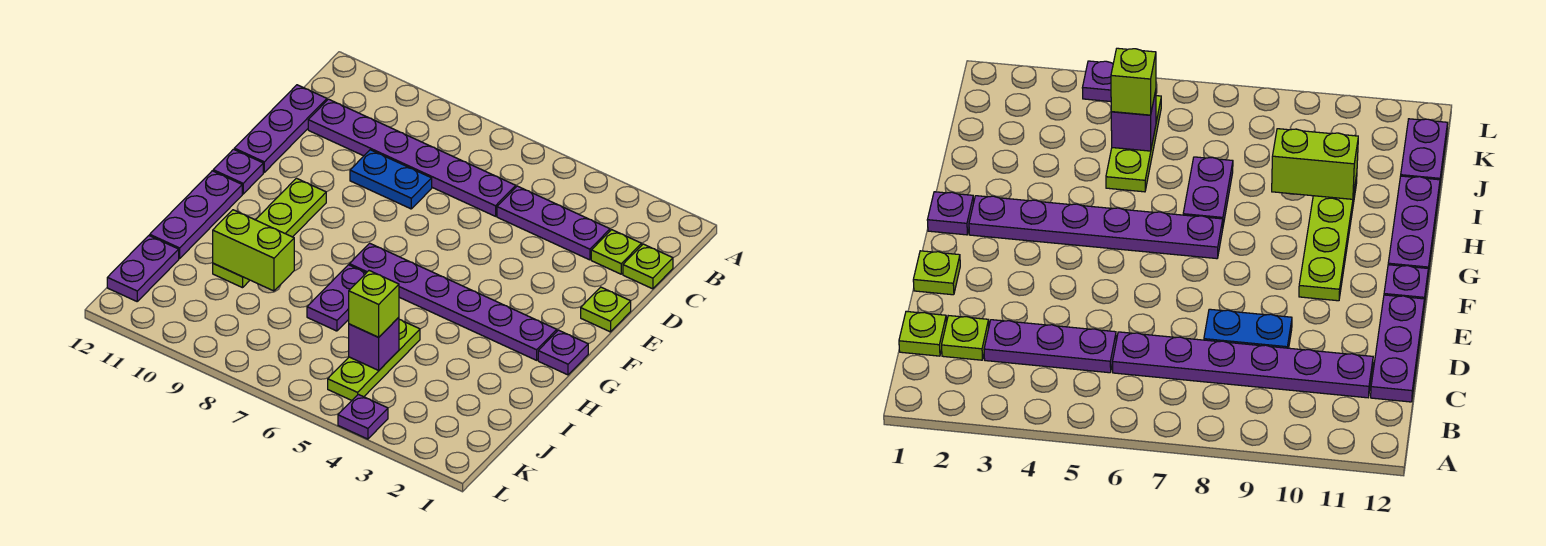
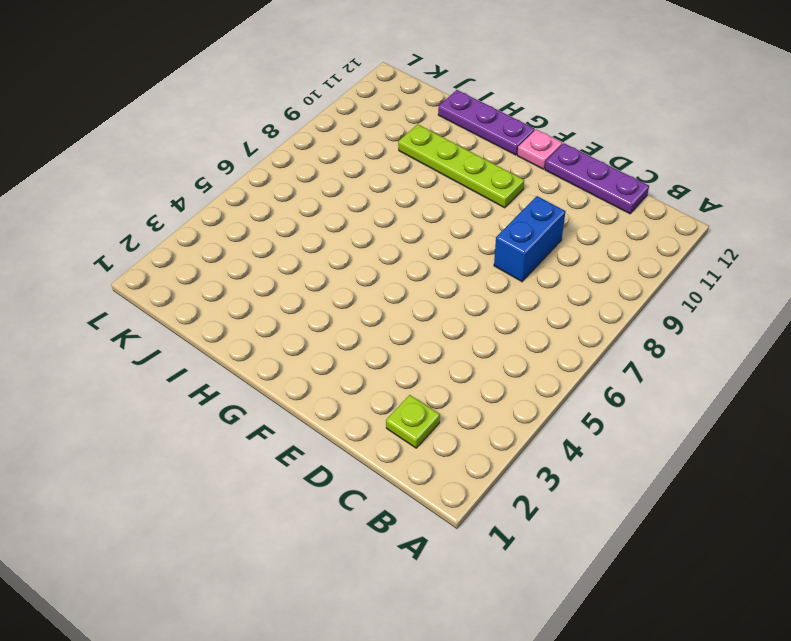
blue 1x2 brick [494,196,566,282] -> blue 1x2 plate [350,150,432,209]
pink 1x1 plate [517,129,562,169] -> purple 1x1 plate [213,149,263,194]
none -> lime 1x1 plate [623,244,673,289]
none -> purple 1x3 plate [497,186,610,260]
none -> purple 1x6 plate [308,99,516,216]

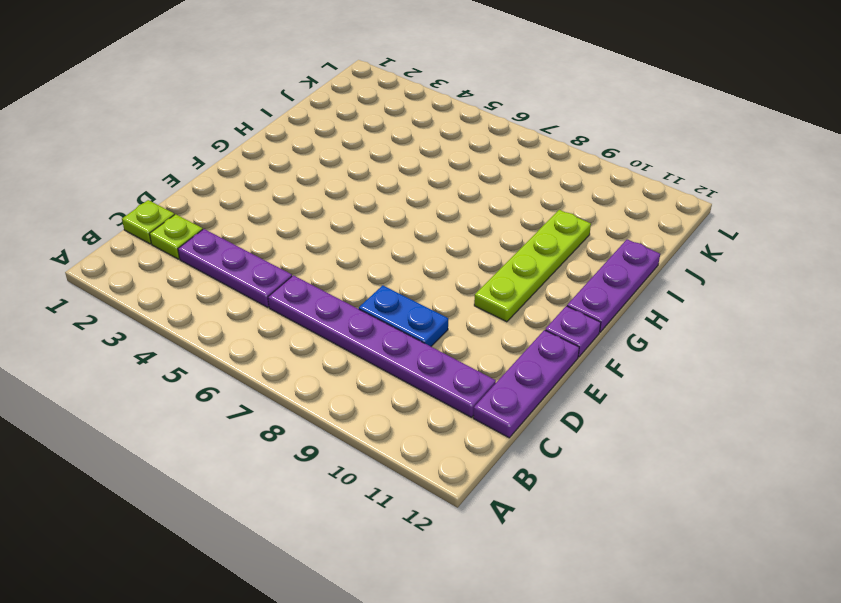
none -> lime 1x1 plate [581,287,631,332]
none -> purple 1x1 plate [538,330,588,375]
none -> purple 1x6 plate [349,243,557,360]

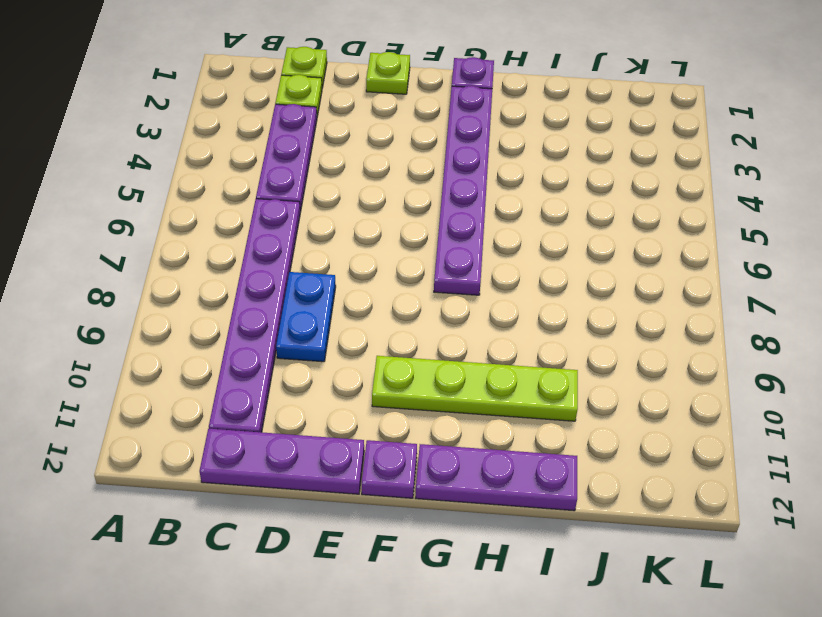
none -> purple 1x2 plate [307,265,366,331]
none -> lime 1x3 plate [328,320,420,400]
none -> purple 1x2 plate [107,236,179,301]

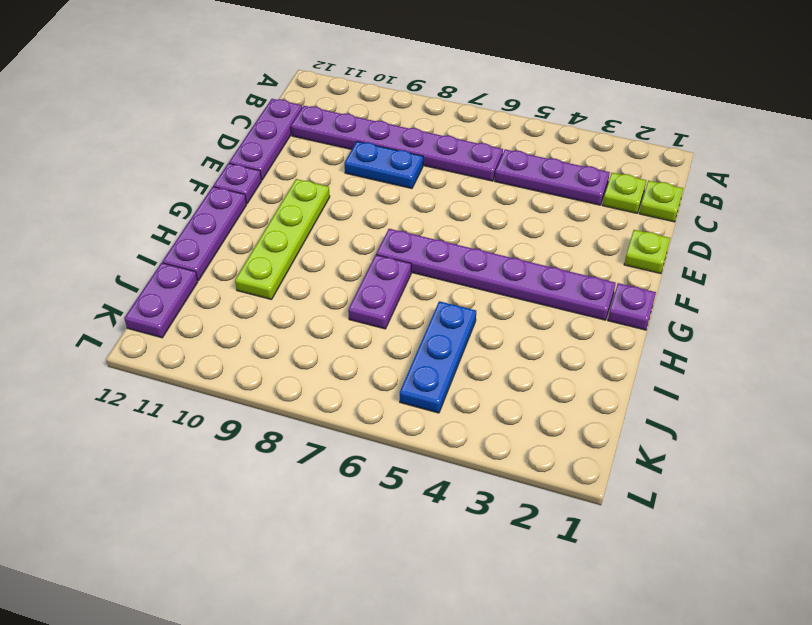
blue 1x3 plate [400,301,476,413] -> lime 1x3 plate [328,320,420,400]
none -> purple 1x1 plate [338,394,388,439]
none -> lime 1x2 brick [213,210,294,291]
none -> purple 1x1 brick [349,317,399,370]

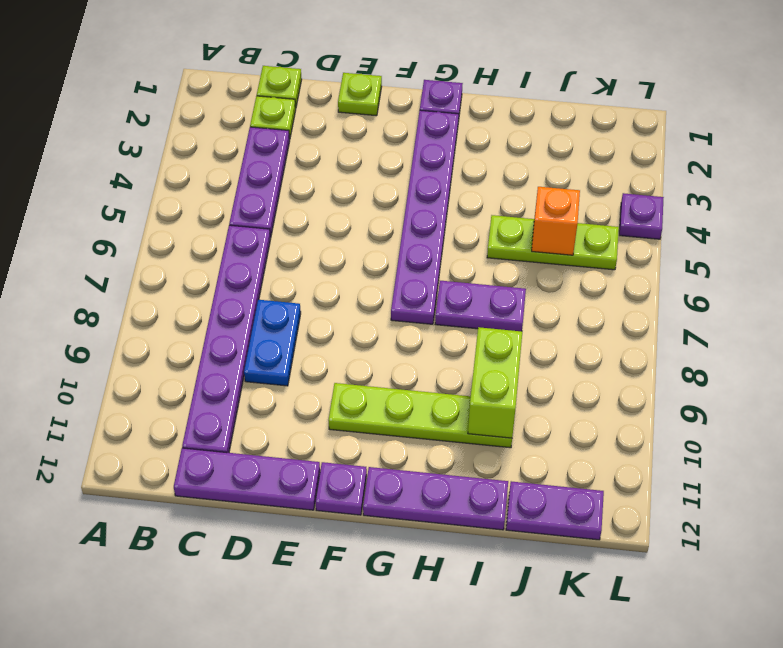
orange 1x1 brick [532,187,580,255] -> purple 1x1 brick [349,317,399,370]
none -> lime 1x1 brick [349,271,399,337]

